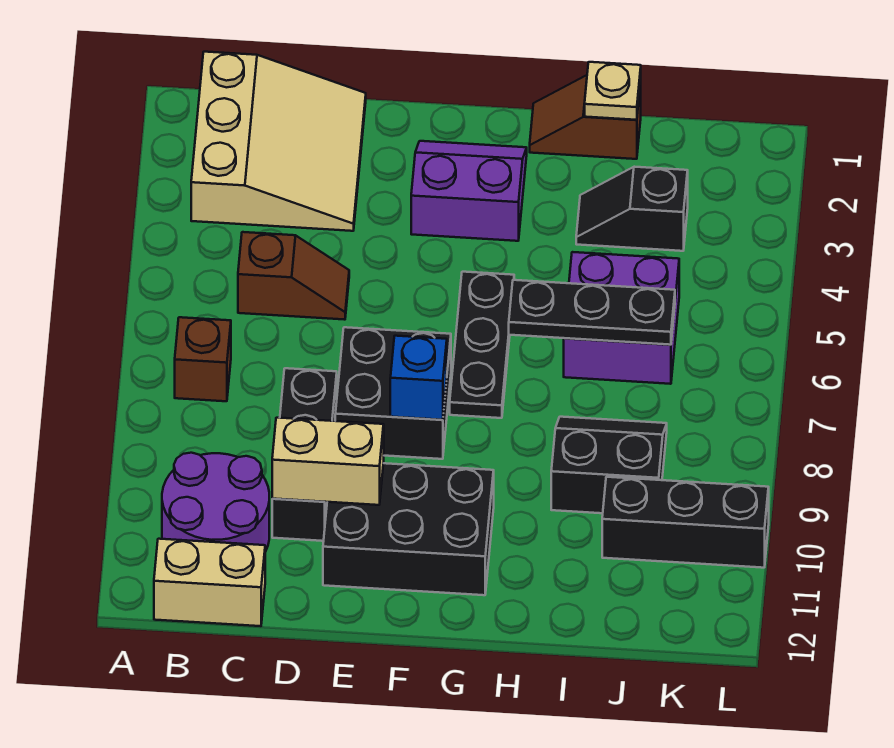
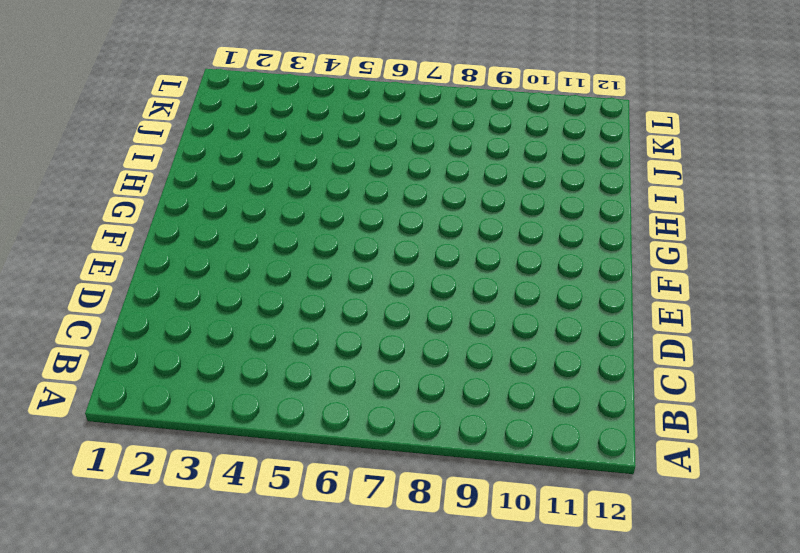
none -> tan 3x3 slope [191,52,366,231]
none -> brown 1x1 brick [175,317,231,401]
none -> purple 2x2 round brick [162,453,269,552]

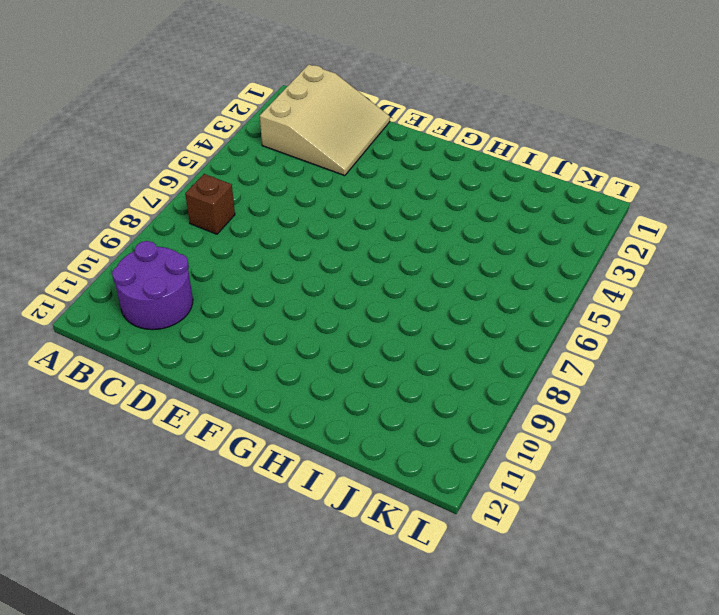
none -> tan 1x2 brick [154,539,265,626]
none -> brown 1x2 slope [238,232,349,320]
none -> black 1x3 brick [272,368,337,541]

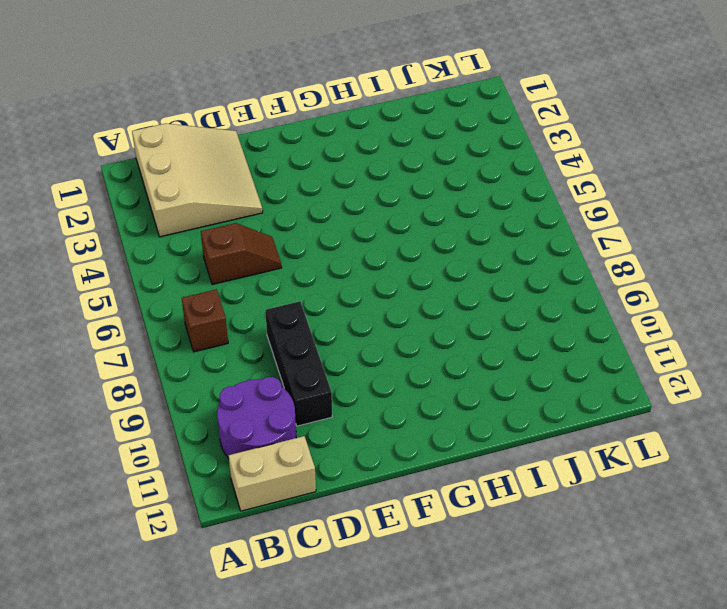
none -> black 2x2 brick [335,327,451,459]
none -> black 2x3 brick [323,463,494,595]
none -> purple 2x2 slope [411,141,527,241]

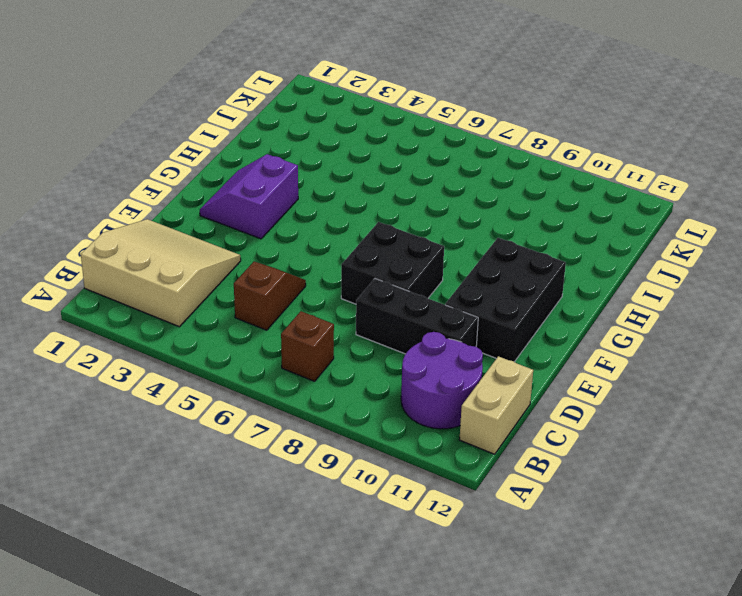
none -> black 1x3 plate [450,272,514,418]
none -> brown 1x2 slope [530,75,641,159]
none -> black 1x2 slope [576,167,688,251]

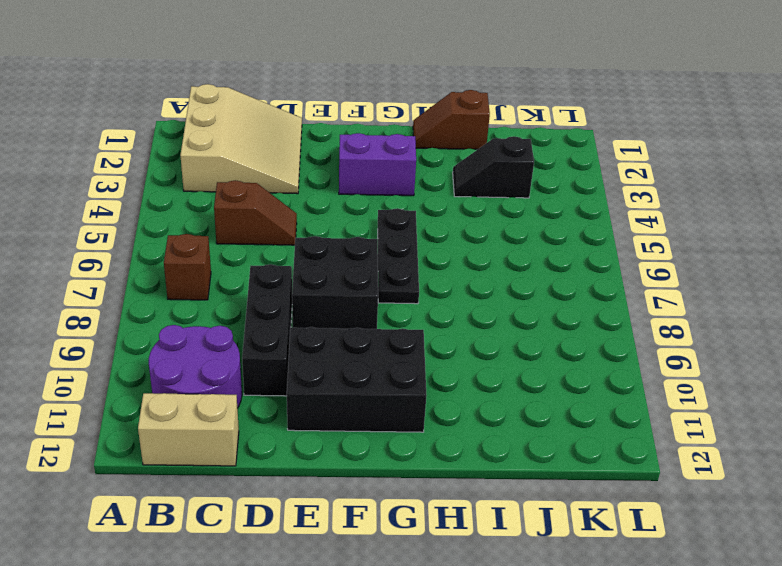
none -> purple 2x2 brick [564,252,679,384]
none -> black 2x2 slope [551,417,667,513]
none -> black 1x3 brick [602,477,769,568]

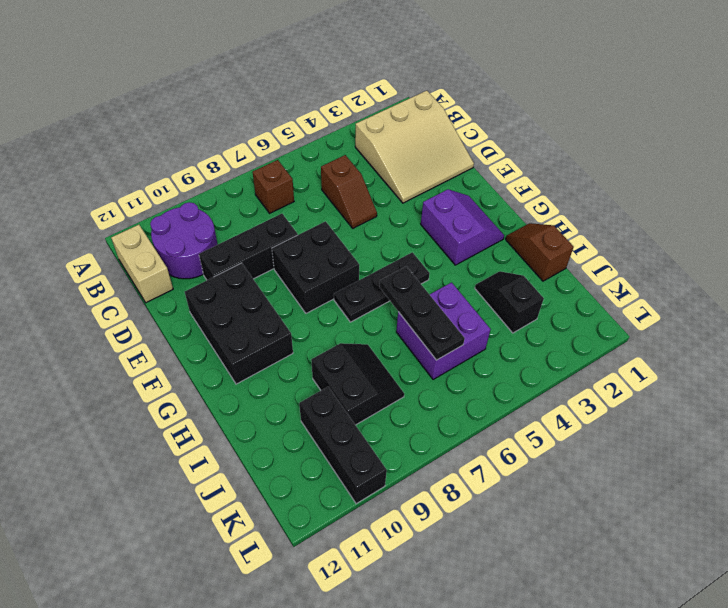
none -> tan 1x2 brick [272,418,384,505]
none -> blue 1x1 brick [390,336,447,420]
none -> tan 1x1 plate [585,62,641,120]

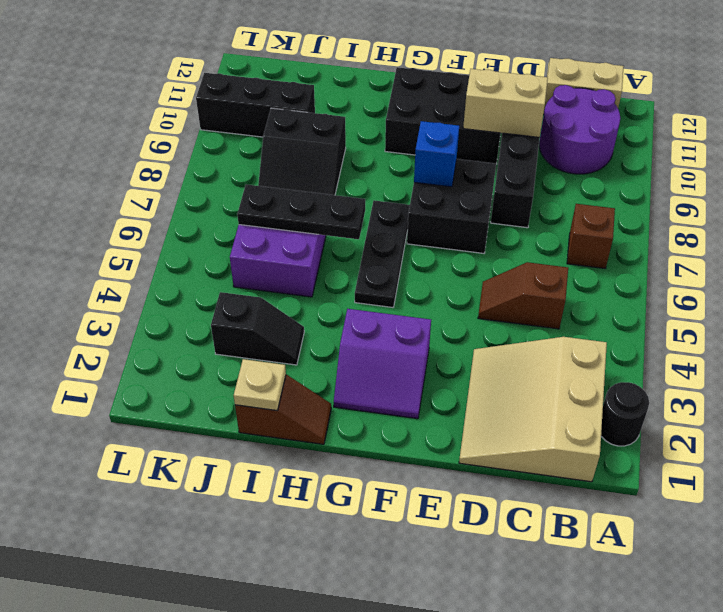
black 1x1 round brick [601,382,649,446] -> none

